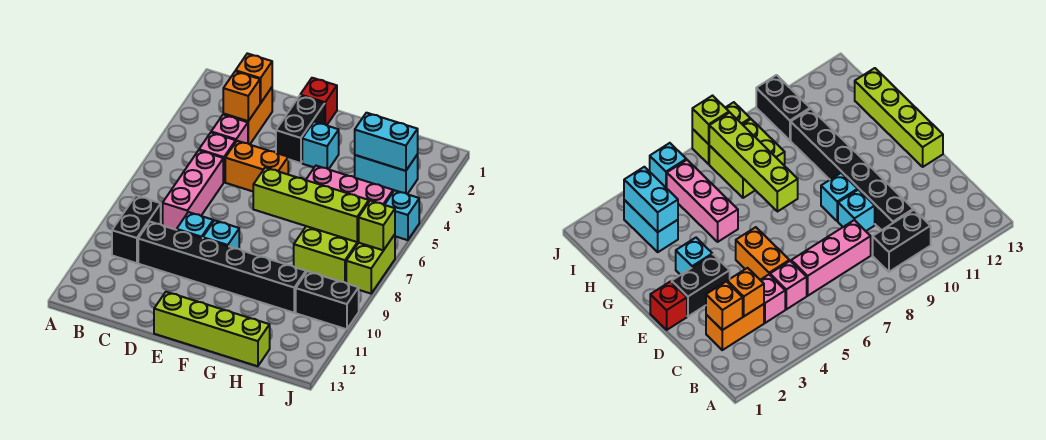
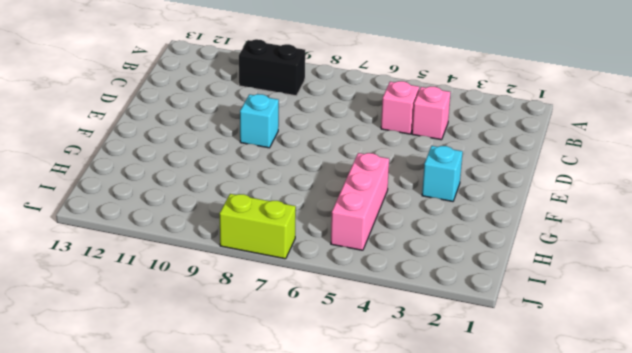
none -> orange 1x2 brick [223,88,272,144]
none -> pink 1x3 brick [163,150,223,230]
none -> black 1x6 brick [138,222,306,313]

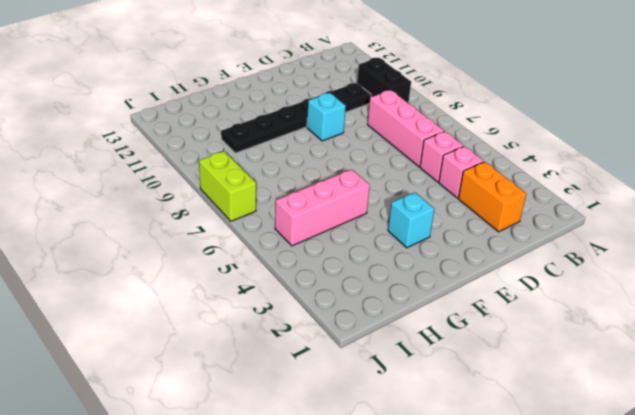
black 1x6 plate [221,83,371,153] -> black 1x6 brick [138,222,306,313]
none -> orange 1x2 brick [225,141,288,191]
none -> cyan 1x1 brick [177,212,213,238]
none -> red 1x1 brick [300,78,337,125]

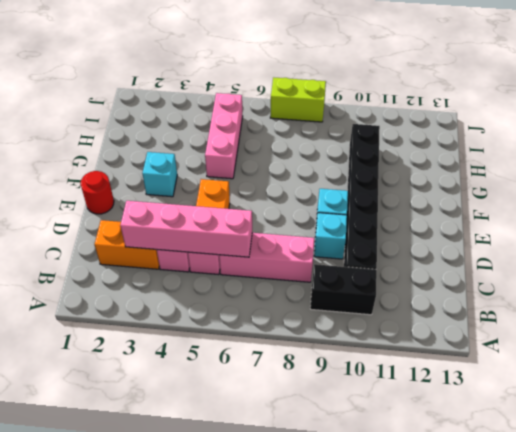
pink 1x4 brick [120,201,252,257] -> orange 1x1 brick [223,71,260,121]
red 1x1 round brick [81,171,114,214] -> red 1x1 brick [300,78,337,125]
none -> black 1x2 brick [276,96,325,163]
none -> lime 1x4 brick [154,292,270,366]
none -> cyan 1x2 brick [355,154,418,194]

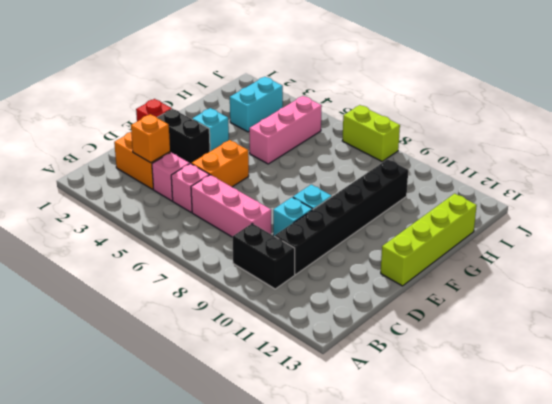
none -> lime 2x2 brick [294,226,359,283]
none -> black 1x2 brick [296,271,359,329]
none -> cyan 1x1 brick [385,190,419,240]

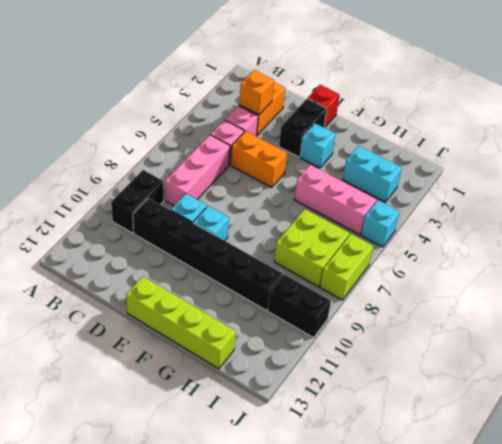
none -> orange 1x1 brick [236,53,272,103]
none -> lime 1x4 brick [253,167,369,242]
none -> cyan 1x2 brick [355,113,418,171]

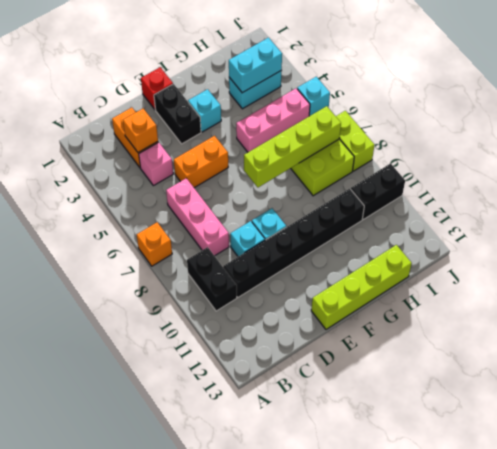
orange 1x1 brick [137,222,172,266] -> orange 1x1 brick moved to [236,53,272,103]
none -> pink 1x1 brick [199,133,236,182]
none -> lime 1x1 brick [359,201,395,250]

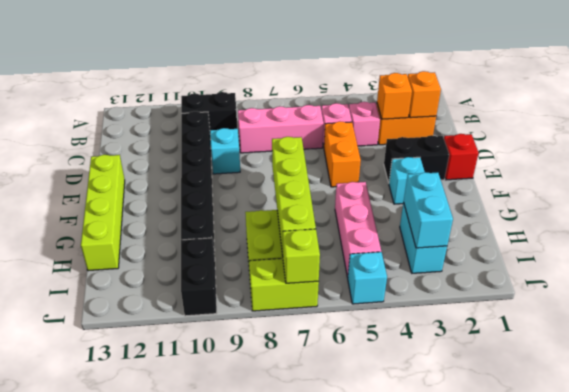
none -> cyan 1x1 brick [203,220,239,249]

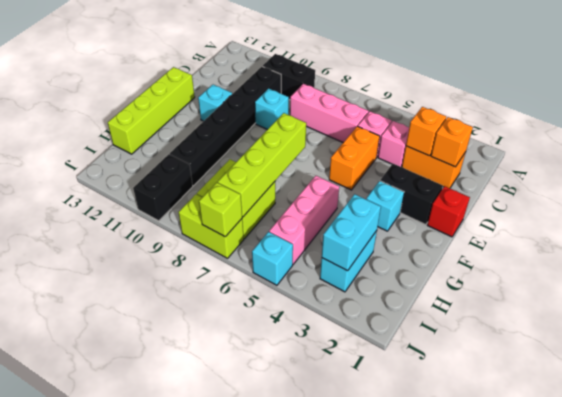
cyan 1x1 brick [198,85,232,121] -> cyan 1x1 brick moved to [203,220,239,249]

